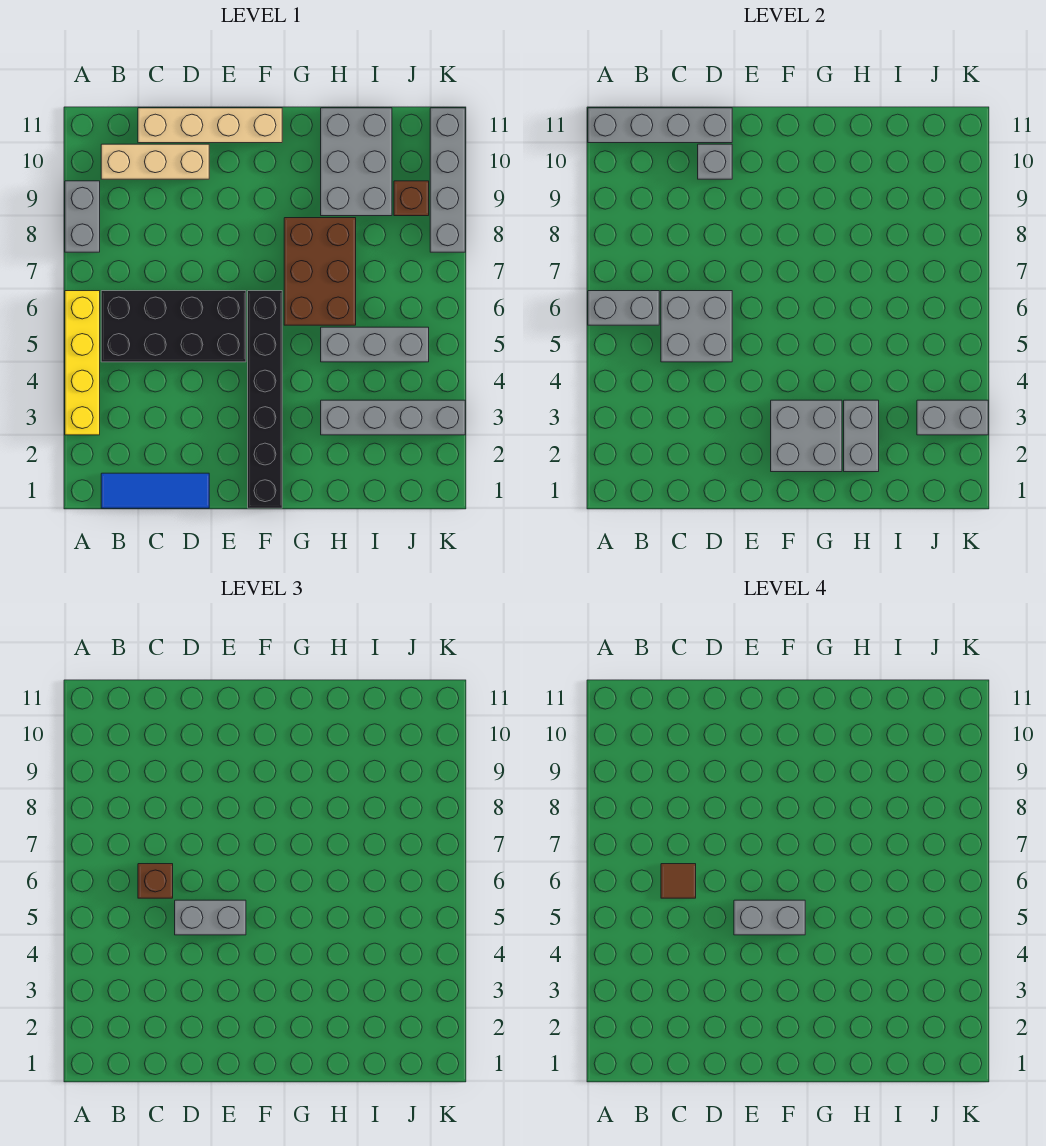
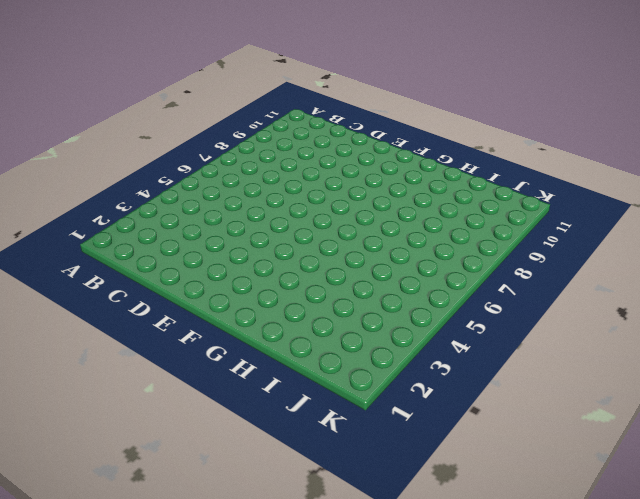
none -> yellow 1x4 brick [65,291,100,435]
none -> grey 1x2 brick [65,181,100,252]
none -> blue 1x3 tile [101,473,209,508]

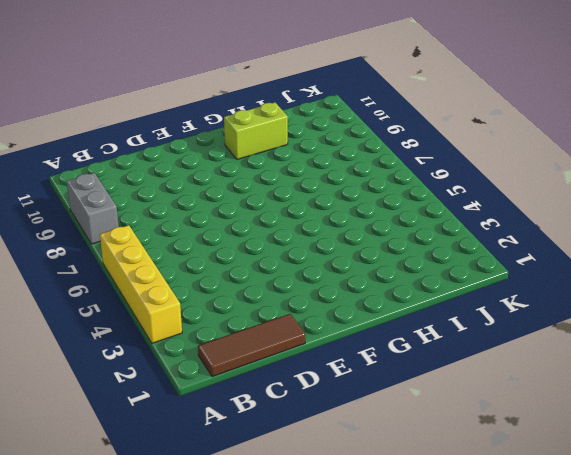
brown 1x3 tile [198,314,305,377] -> blue 1x3 tile [101,473,209,508]
lime 1x2 brick [224,103,288,159] -> grey 2x3 brick [321,108,392,216]
none -> black 2x4 brick [101,291,246,362]
none -> tan 1x3 brick [101,144,209,179]
none -> tan 1x4 brick [138,108,282,143]

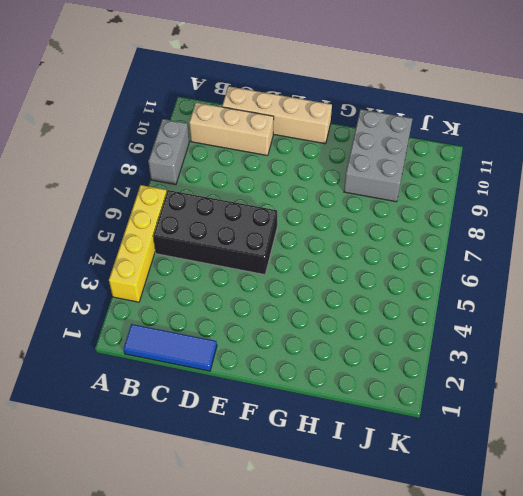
none -> black 1x6 brick [248,291,282,508]
none -> brown 2x3 brick [284,218,356,325]
none -> grey 1x4 brick [321,400,465,435]

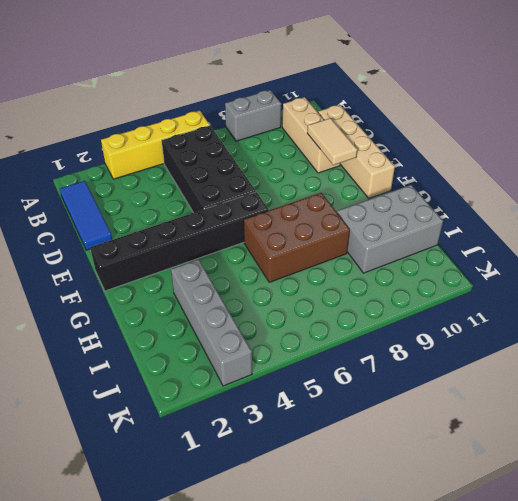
tan 1x2 tile [307,118,357,165] -> grey 1x1 brick [698,144,732,179]
none -> grey 1x3 brick [321,327,429,362]
none -> brown 1x1 brick [394,181,429,216]
none -> grey 1x4 brick [430,108,465,252]

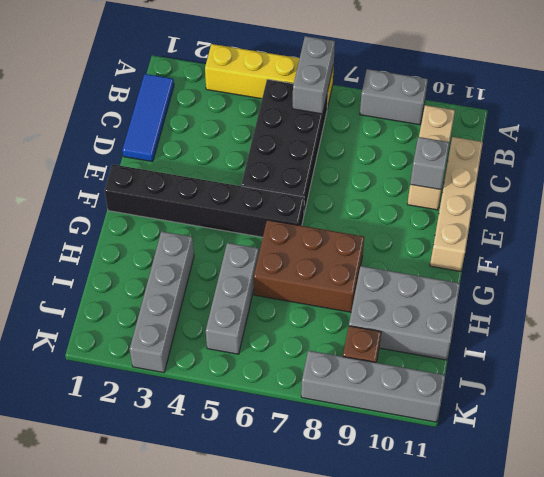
none -> grey 1x4 brick [588,108,732,143]
none -> grey 2x2 brick [661,291,732,362]
none -> grey 2x2 brick [771,400,842,472]

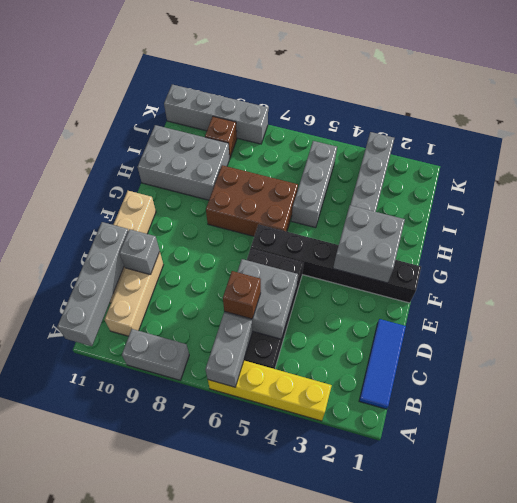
none -> grey 1x2 brick [844,400,879,472]
none -> grey 1x2 brick [917,400,988,435]
none -> grey 1x2 brick [175,900,246,935]

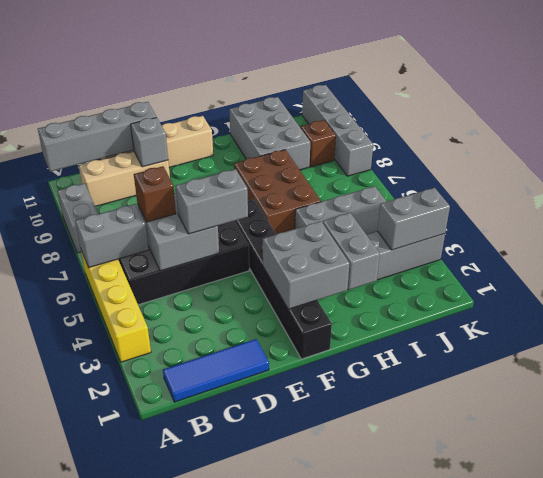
none -> brown 1x1 tile [661,864,696,898]
none -> grey 1x2 brick [734,900,805,935]

